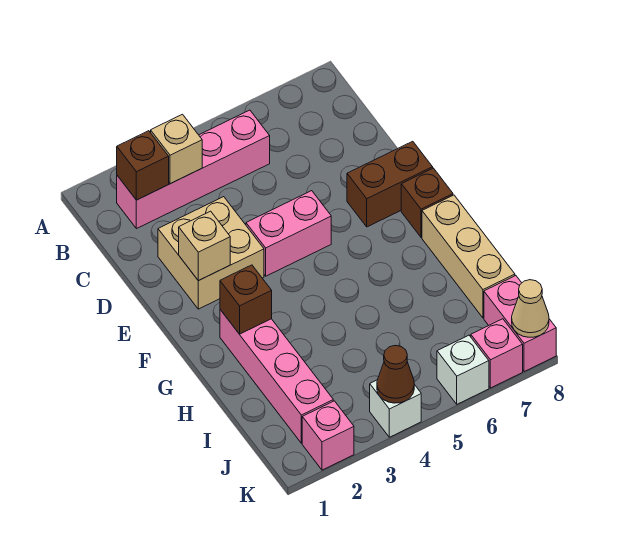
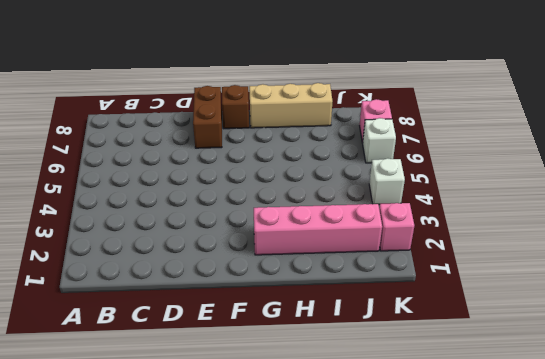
none -> pink 1x4 brick [117,110,270,229]
none -> tan 2x2 brick [158,197,264,309]
none -> pink 1x2 brick [246,191,331,276]

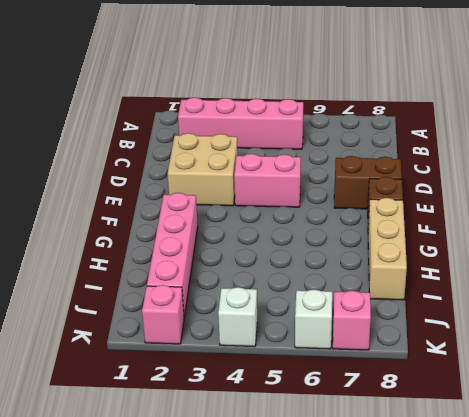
none -> pink 1x2 brick [484,276,556,372]
none -> brown 1x1 brick [117,131,169,200]
none -> tan 1x1 brick [151,114,202,184]

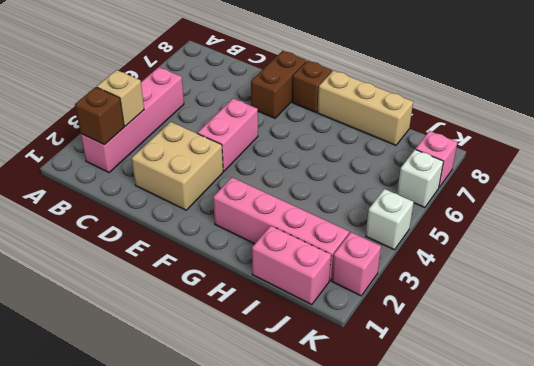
pink 1x2 brick [252,226,331,305] -> pink 1x2 brick moved to [484,276,556,372]
none -> tan 1x1 brick [179,211,230,281]
none -> brown 1x1 brick [220,265,272,334]
none -> brown 1x1 cone [377,345,414,403]

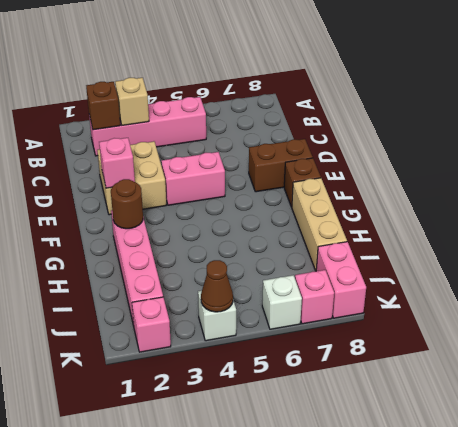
pink 1x1 brick [99,138,135,188] -> tan 1x1 brick [179,211,230,281]
brown 1x1 round brick [111,179,143,229] -> brown 1x1 brick [220,265,272,334]
none -> tan 1x1 cone [512,280,549,337]

